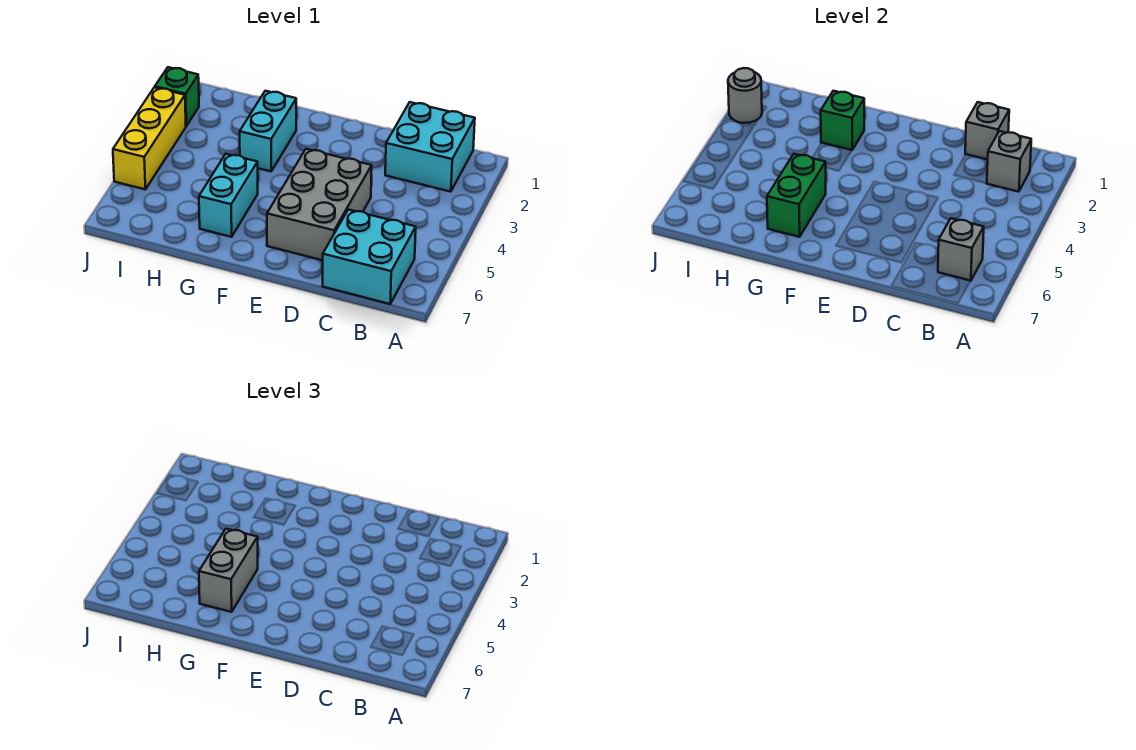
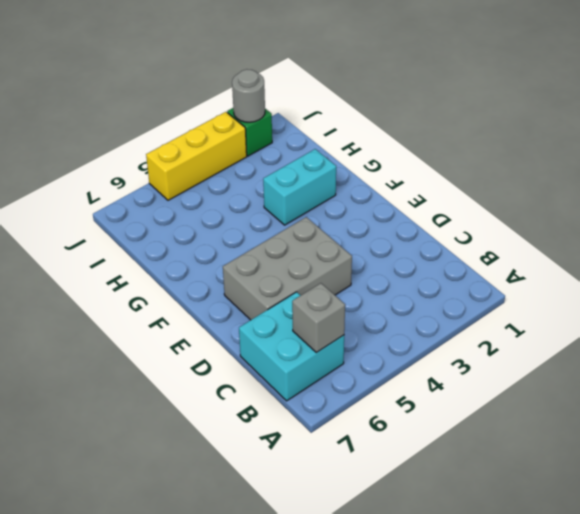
none -> cyan 2x2 brick [385,102,475,192]
none -> cyan 1x2 brick [199,154,258,237]
none -> grey 1x1 brick [987,131,1031,192]

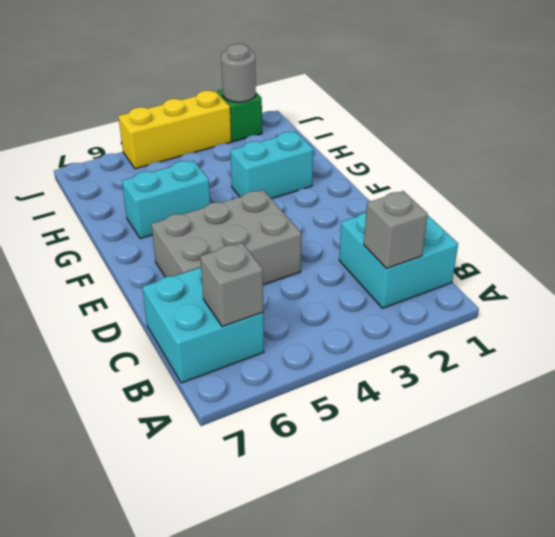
none -> grey 1x1 brick [965,102,1009,159]
none -> green 1x1 brick [821,91,864,150]
none -> green 1x2 brick [767,154,826,237]

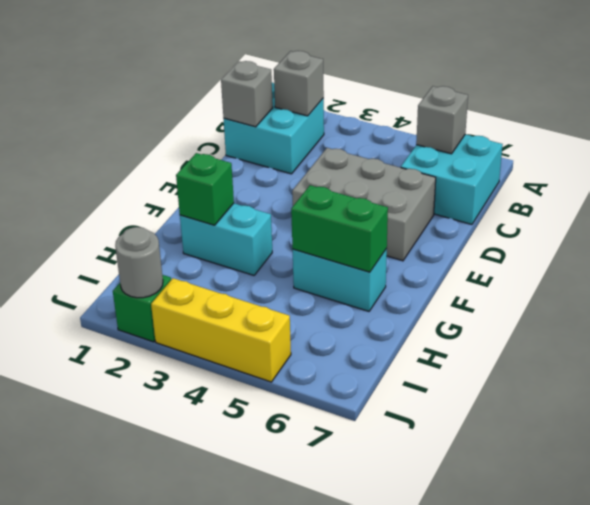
none -> grey 1x2 brick [199,529,258,612]

